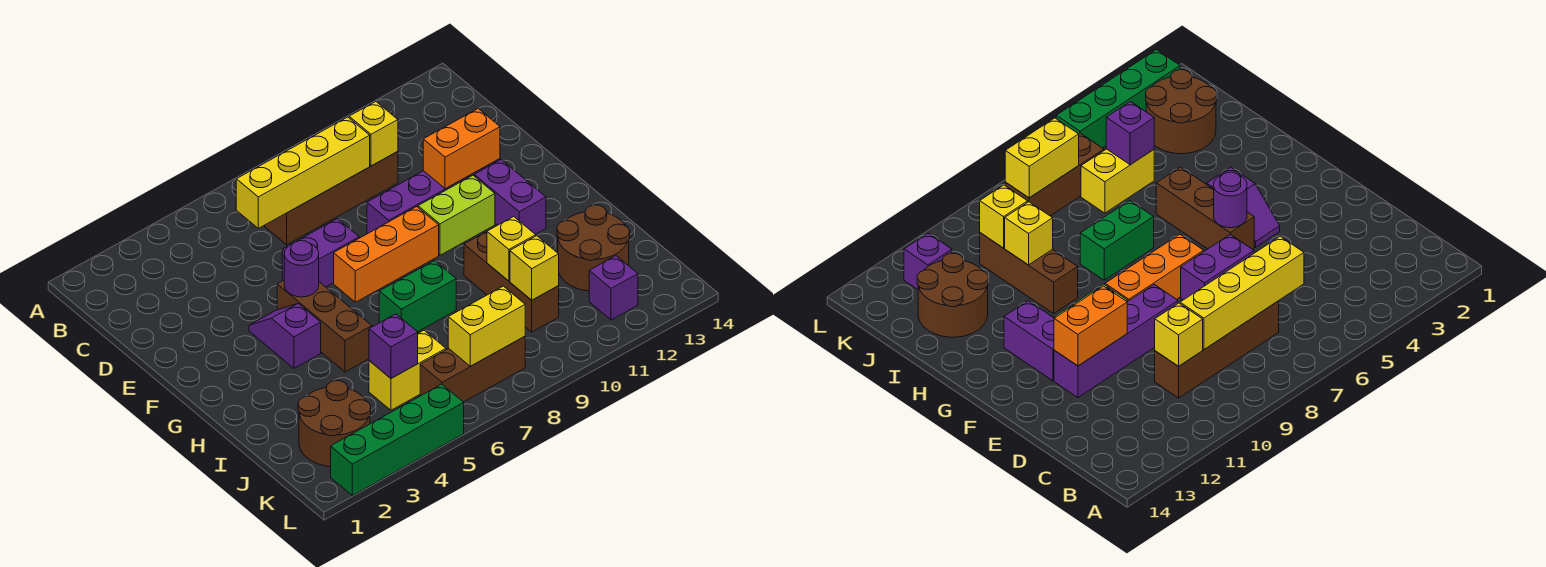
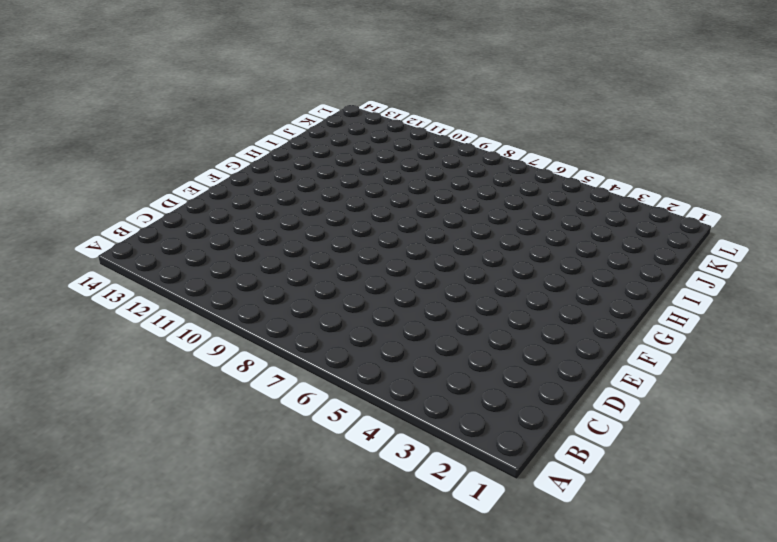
none -> brown 1x4 brick [265,152,398,245]
none -> purple 1x2 brick [282,219,359,287]
none -> purple 1x4 brick [367,159,500,234]

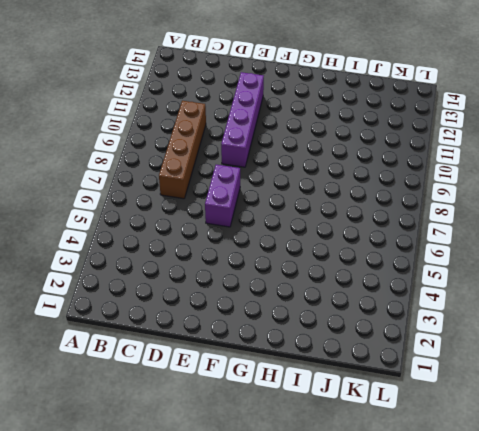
none -> purple 1x2 slope [249,304,321,368]
none -> brown 1x3 brick [277,280,372,372]
none -> orange 1x3 brick [334,207,439,302]

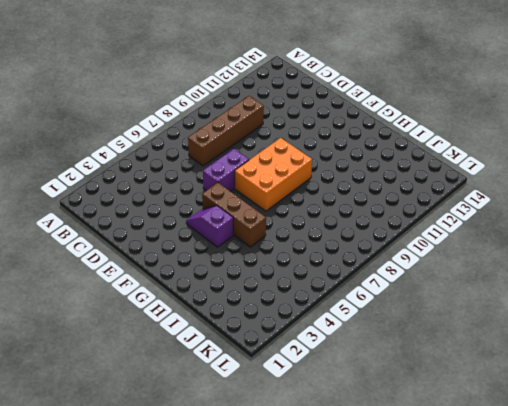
orange 2x3 brick [235,138,312,211] -> orange 1x3 brick [334,207,439,302]
none -> purple 1x4 brick [367,159,500,234]
none -> lime 1x2 brick [418,175,495,255]
none -> purple 1x2 brick [474,160,546,234]

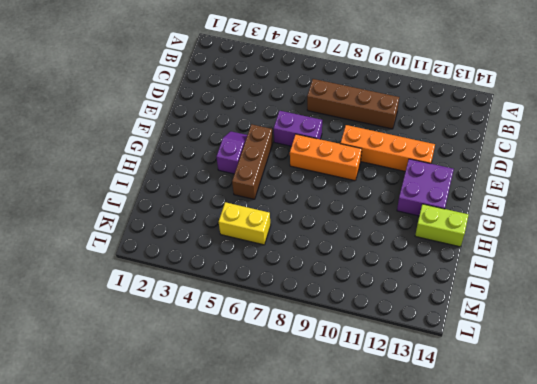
orange 1x4 brick [341,125,435,171] -> purple 1x4 brick [367,159,500,234]
purple 2x2 brick [397,159,454,216] -> purple 1x2 brick [474,160,546,234]
lime 1x2 brick [415,204,469,247] -> lime 1x2 brick moved to [418,175,495,255]
none -> green 1x2 brick [379,261,456,332]
none -> brown 1x3 brick [464,232,559,332]
none -> brown 2x2 round brick [557,205,630,291]

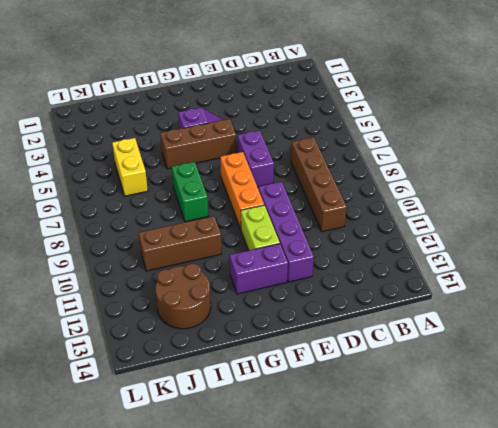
none -> brown 2x2 round brick [298,381,371,467]
none -> brown 1x3 brick [420,337,525,402]
none -> purple 1x1 brick [589,256,638,320]

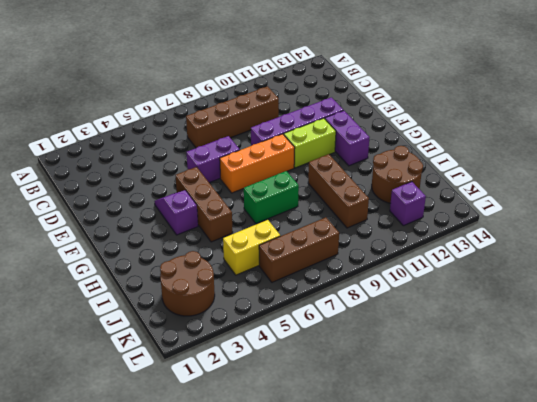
none -> green 1x4 brick [331,384,464,496]
none -> yellow 1x4 brick [236,117,370,228]
none -> yellow 1x1 brick [349,102,398,166]

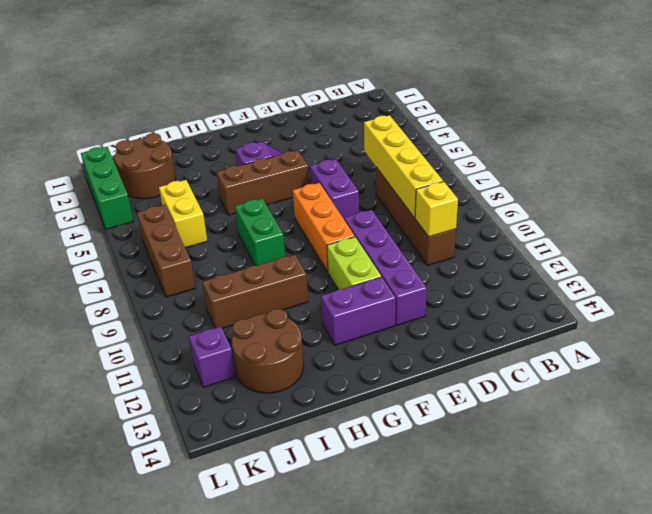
green 1x3 brick [81,147,133,229] -> green 1x4 brick [331,384,464,496]
none -> orange 1x2 brick [423,109,500,189]
none -> purple 1x1 round brick [284,241,319,297]
none -> yellow 1x1 brick [487,217,536,281]

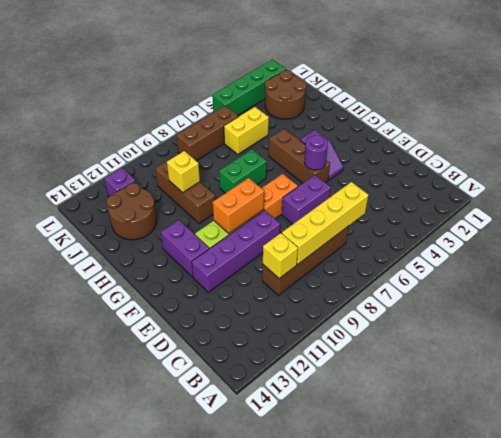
orange 1x2 brick [213,178,264,233] -> orange 1x2 brick moved to [423,109,500,189]
none -> purple 1x1 brick [369,314,418,378]
none -> yellow 1x1 brick [510,236,559,300]
none -> yellow 1x2 brick [448,286,525,366]

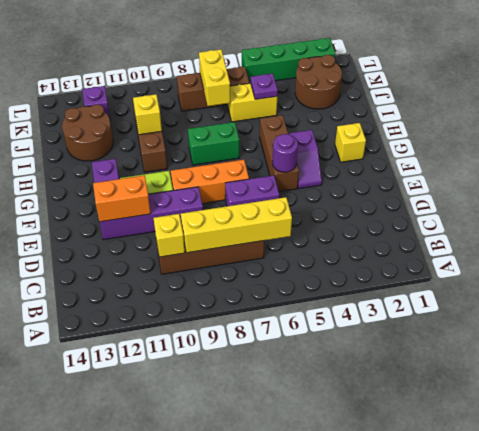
yellow 1x1 brick [335,123,366,162] -> yellow 1x1 brick moved to [510,236,559,300]
purple 1x1 plate [251,74,278,99] -> purple 1x1 brick [369,314,418,378]
yellow 1x2 brick [199,49,230,106] -> yellow 1x2 brick turned to [448,286,525,366]

